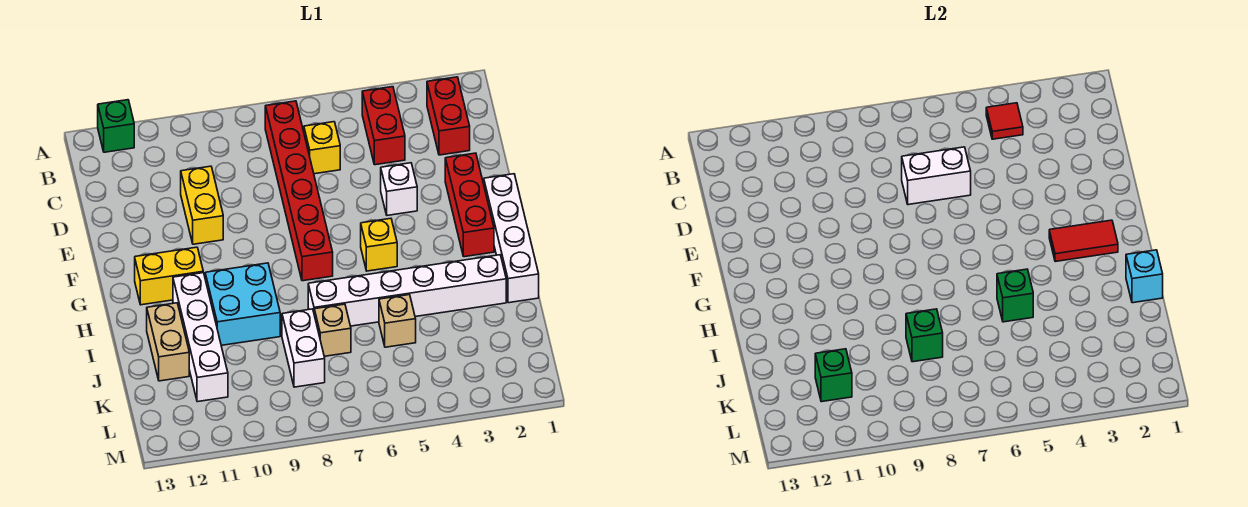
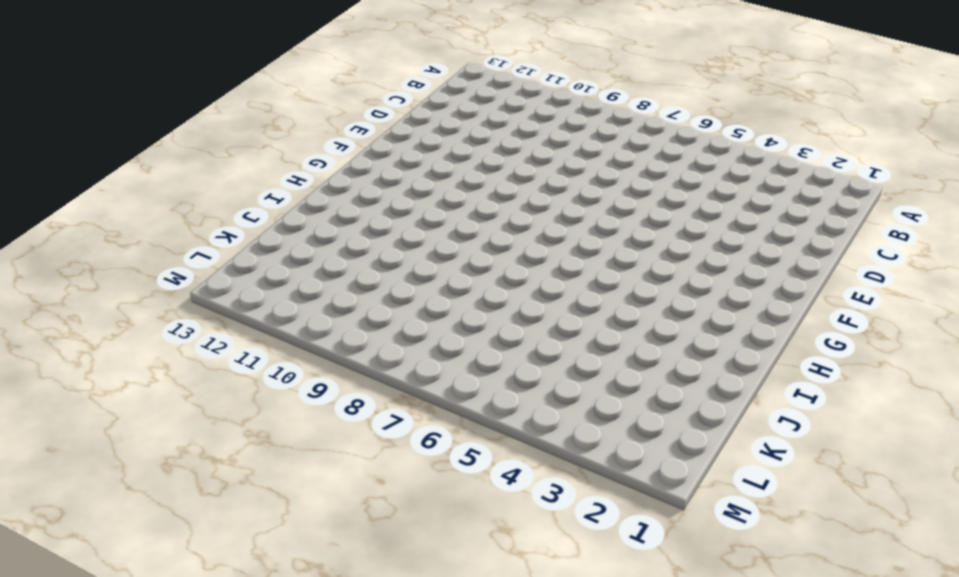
none -> green 1x1 brick [98,100,134,152]
none -> red 1x2 brick [427,77,470,155]
none -> red 1x2 brick [362,87,405,165]

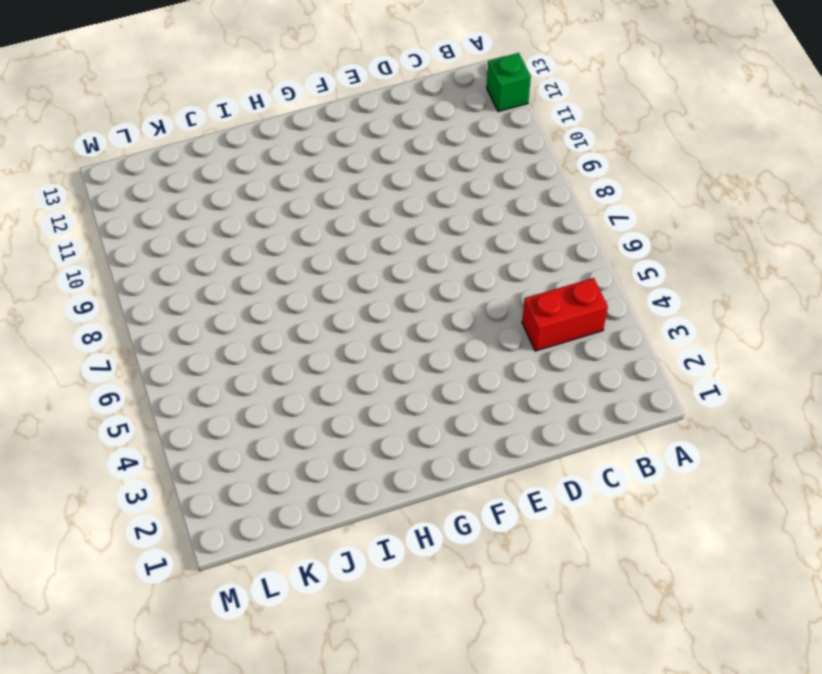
none -> red 1x2 brick [427,77,470,155]
none -> red 1x6 brick [265,101,333,281]
none -> yellow 1x1 brick [304,122,340,174]

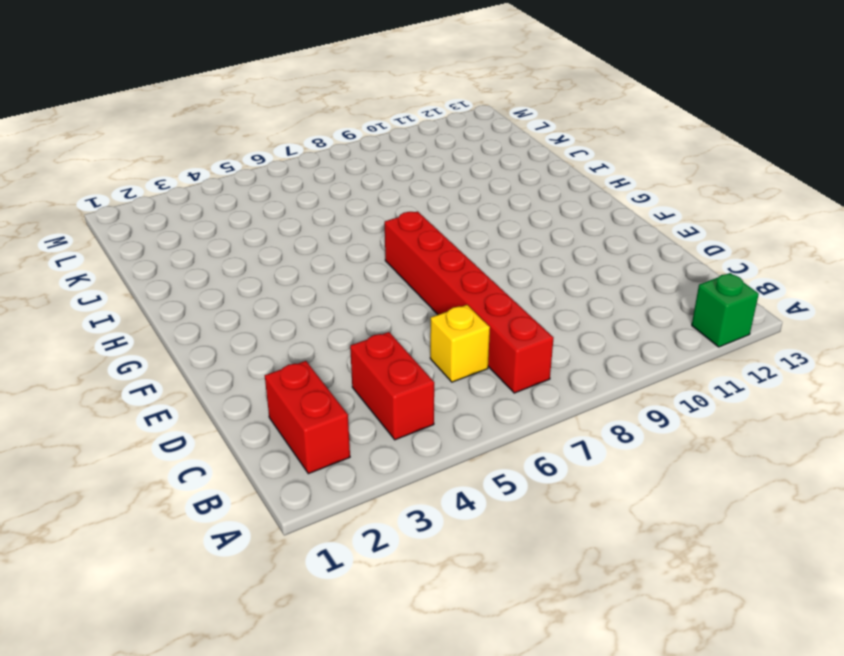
none -> yellow 1x2 brick [181,166,223,244]
none -> red 1x3 brick [445,153,494,257]
none -> white 1x1 brick [381,163,417,215]

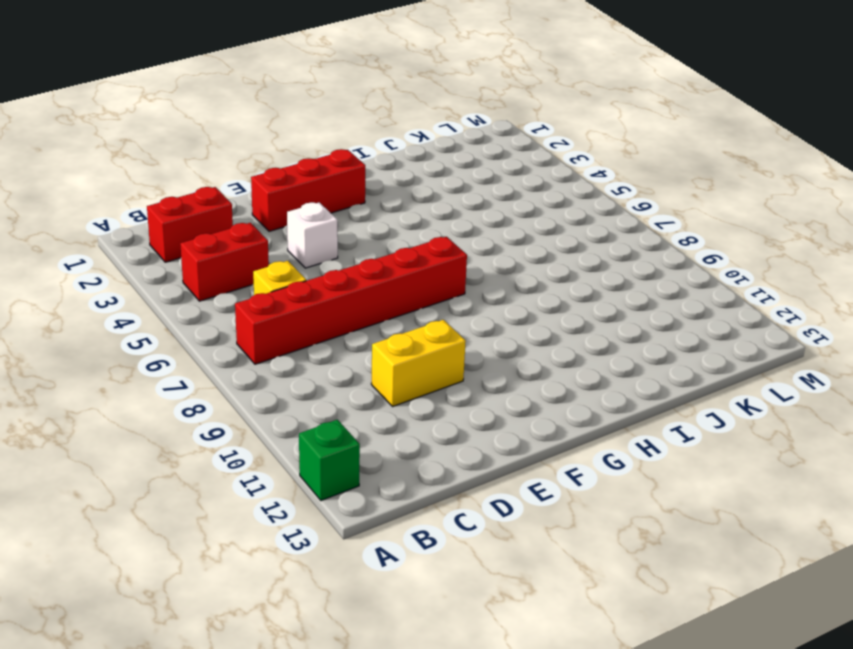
none -> white 1x4 brick [484,174,539,303]
none -> yellow 1x1 brick [361,218,397,271]
none -> yellow 1x2 brick [135,247,203,305]

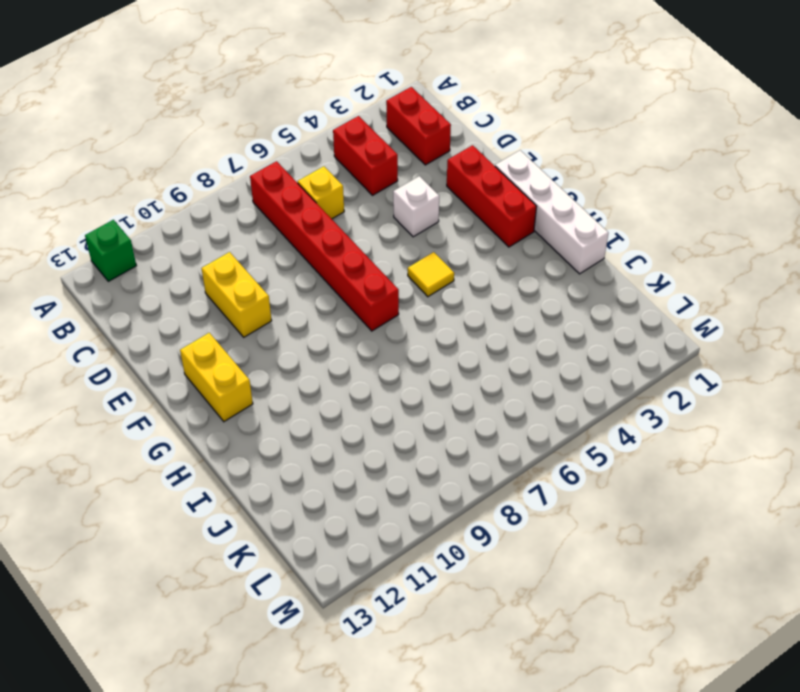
yellow 1x2 brick [180,333,253,421] -> yellow 1x2 brick turned to [135,247,203,305]
yellow 1x1 tile [408,252,454,297] -> yellow 1x1 brick [361,218,397,271]
none -> cyan 2x2 brick [205,263,280,345]
none -> white 1x4 brick [173,273,228,402]
none -> white 1x6 brick [308,255,506,326]

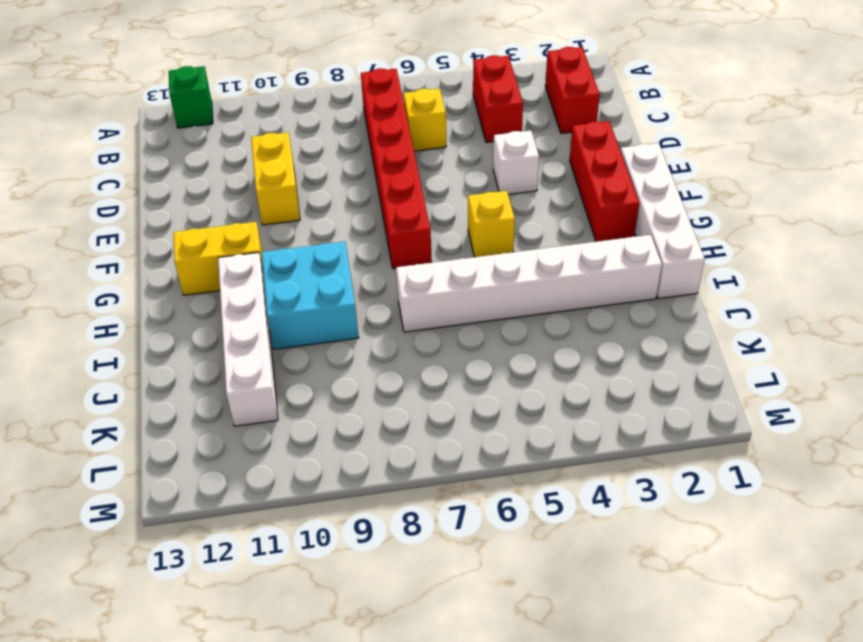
none -> tan 1x2 brick [147,303,189,381]
none -> tan 1x1 brick [379,295,416,347]
none -> tan 1x1 brick [314,304,351,356]

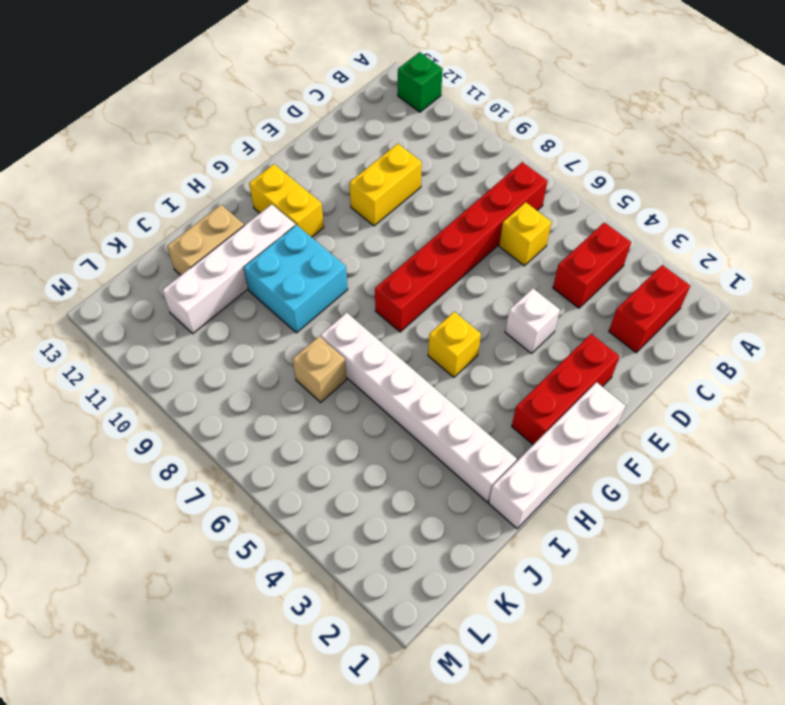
none -> tan 1x1 brick [379,295,416,347]
none -> white 1x2 brick [282,309,325,387]
none -> red 1x1 tile [986,103,1023,139]

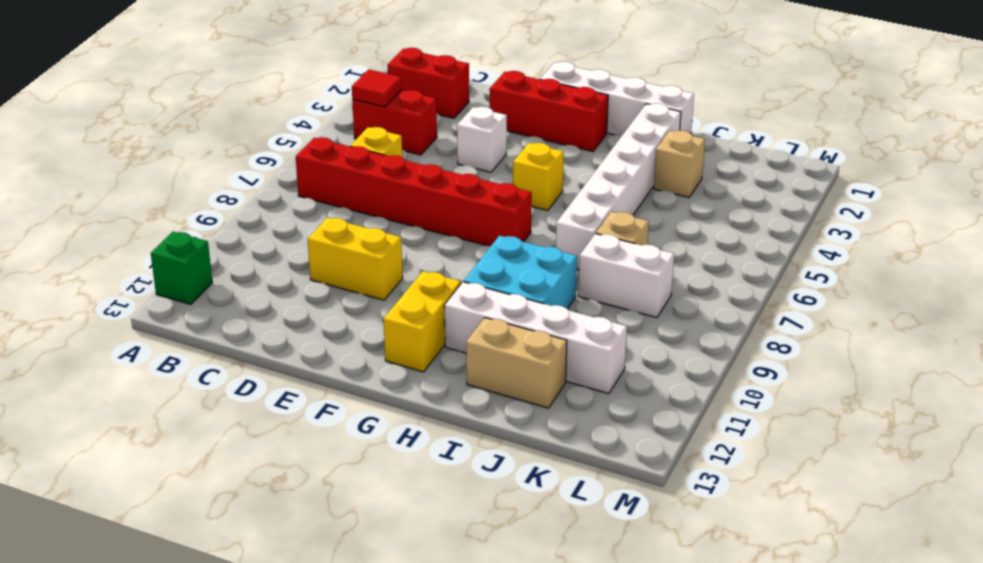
tan 1x1 brick [654,130,705,197] -> tan 1x1 brick moved to [379,295,416,347]
none -> white 1x2 brick [902,147,971,205]
none -> red 1x2 tile [1049,220,1118,262]
none -> cyan 1x1 brick [1126,250,1163,303]

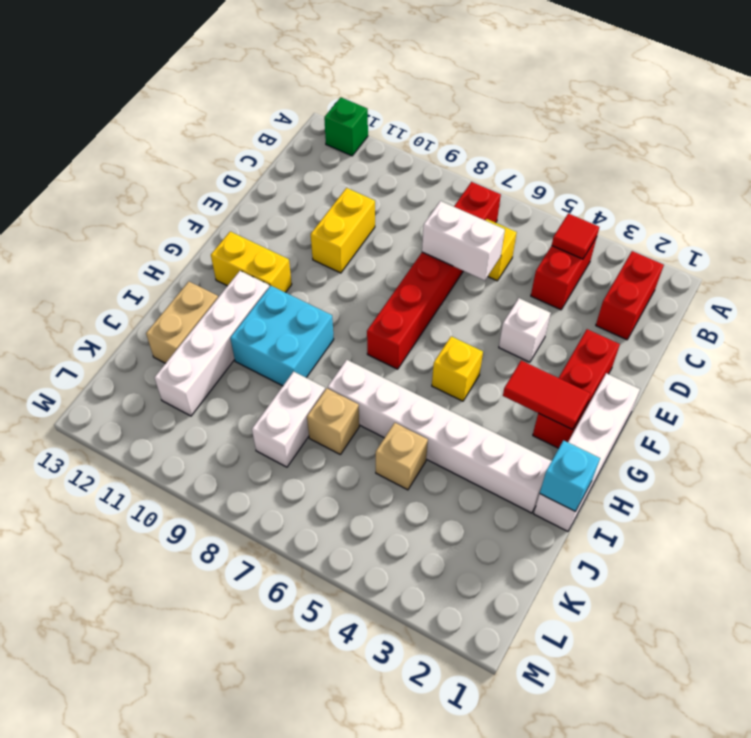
none -> green 1x1 brick [997,269,1033,322]
none -> green 1x1 brick [906,309,943,362]
none -> green 1x1 brick [815,349,852,402]

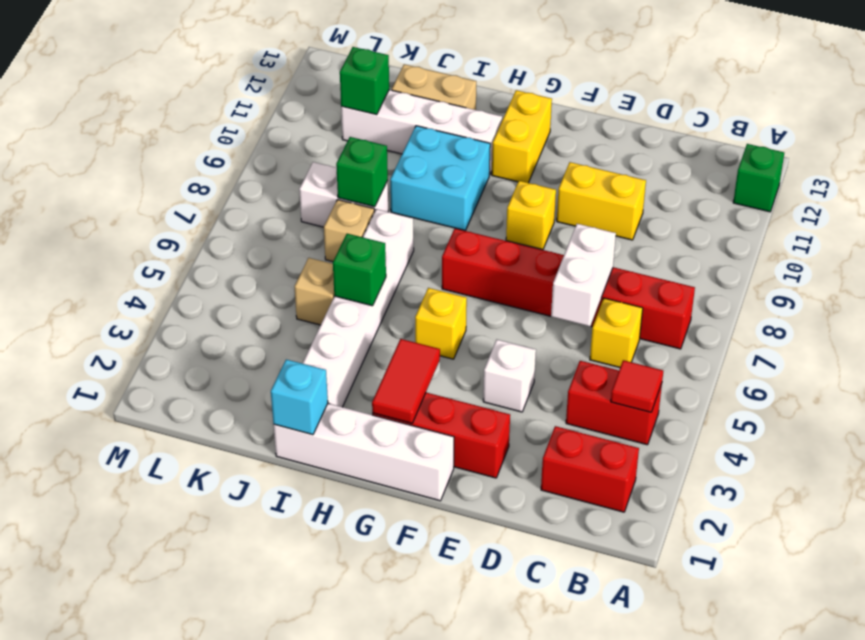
yellow 1x1 brick [506,181,556,250] -> none

